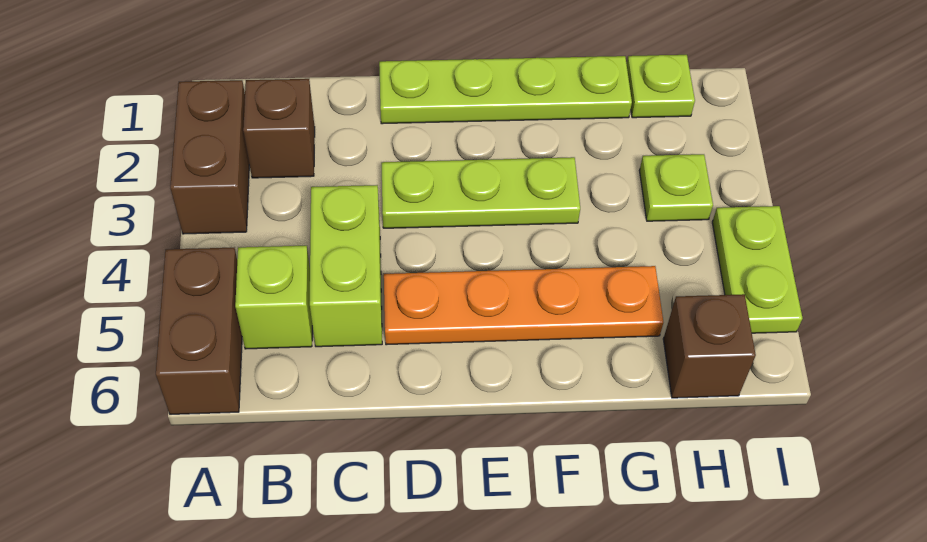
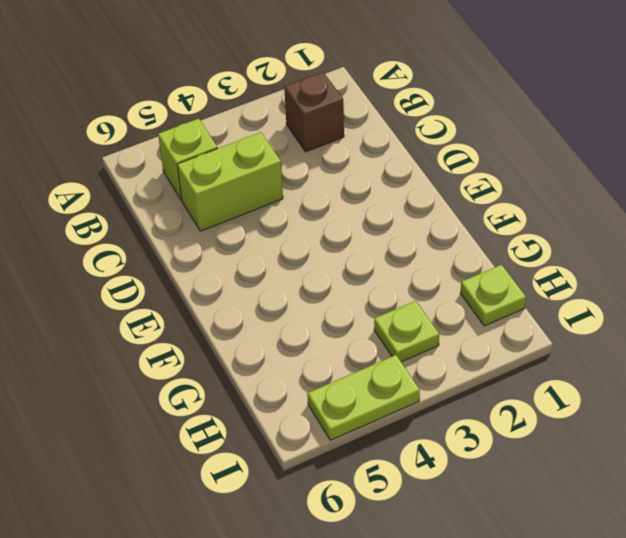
none -> brown 1x2 brick [170,80,249,234]
none -> brown 1x2 brick [156,248,242,414]
none -> lime 1x4 plate [379,56,632,124]

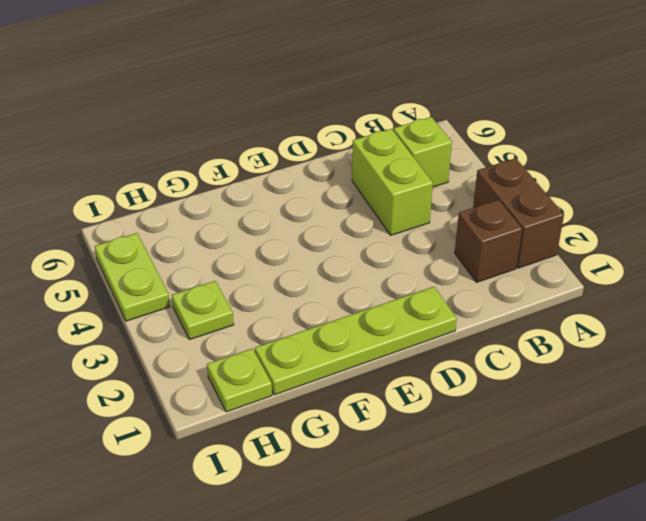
none -> brown 1x2 brick [156,248,242,414]
none -> lime 1x3 plate [381,157,580,228]
none -> orange 1x4 plate [384,266,663,345]

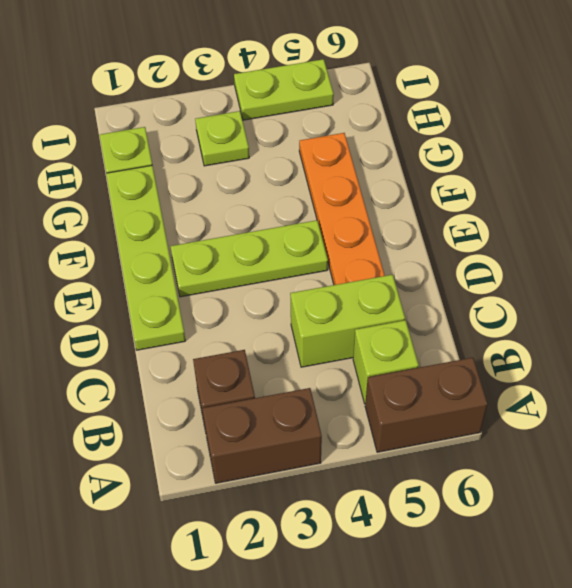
lime 1x3 plate [170,220,328,297] -> lime 1x3 plate turned to [381,157,580,228]
none -> brown 1x1 brick [663,294,756,398]

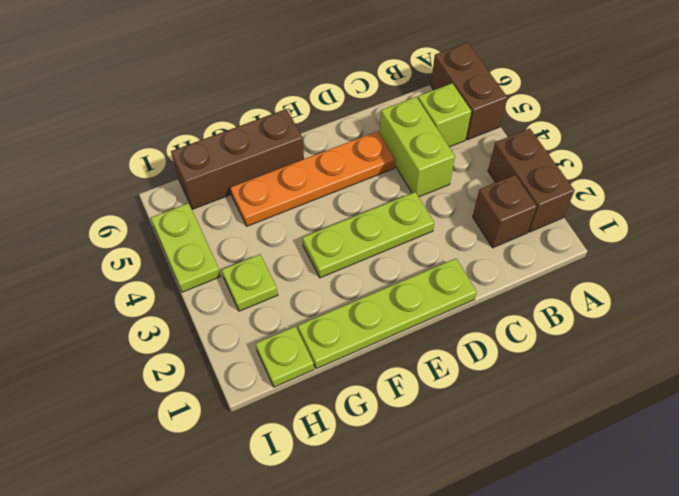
brown 1x3 brick [171,109,304,209] -> brown 1x1 brick [663,294,756,398]

